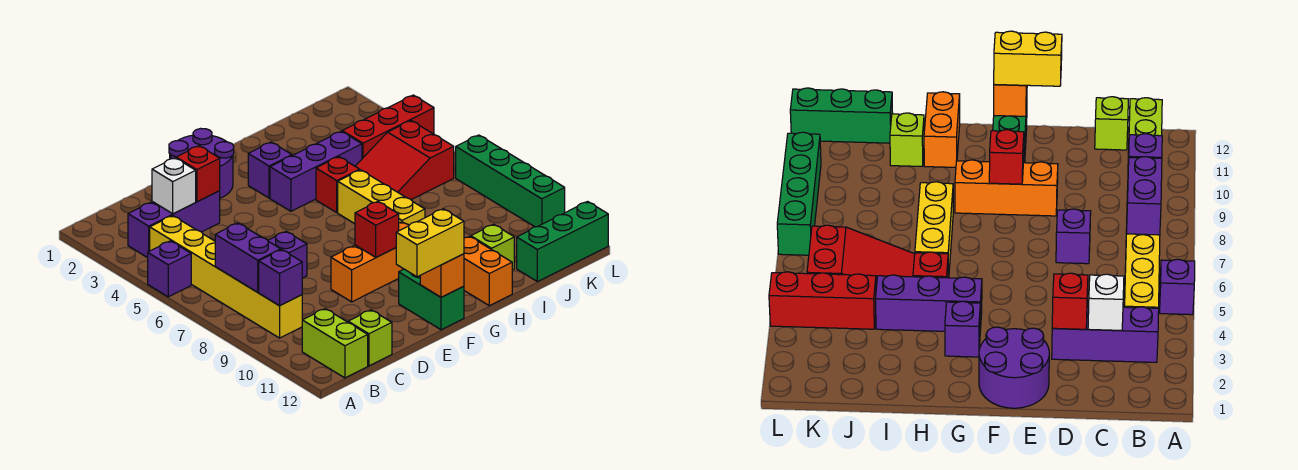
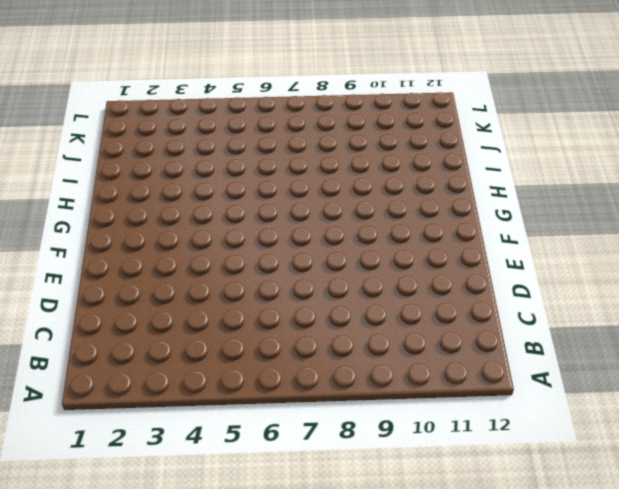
none -> purple 1x1 brick [148,241,191,297]
none -> purple 1x3 brick [128,191,220,258]
none -> yellow 1x6 brick [150,216,302,338]

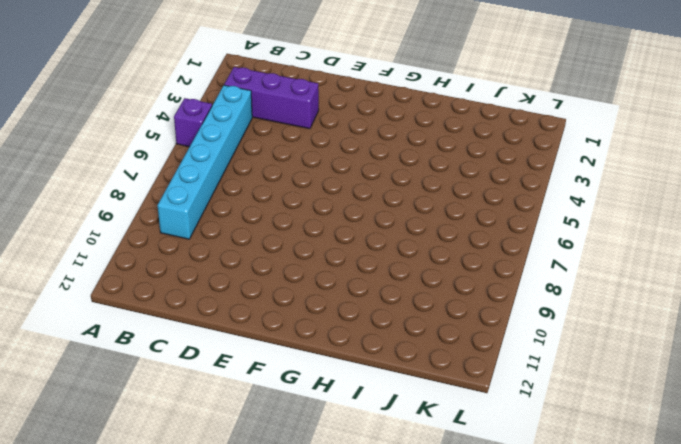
cyan 1x6 brick [157,85,252,239] -> yellow 1x6 brick [150,216,302,338]
none -> lime 1x2 brick [302,309,368,378]
none -> lime 1x1 brick [348,310,392,366]
none -> purple 1x1 brick [268,231,307,278]

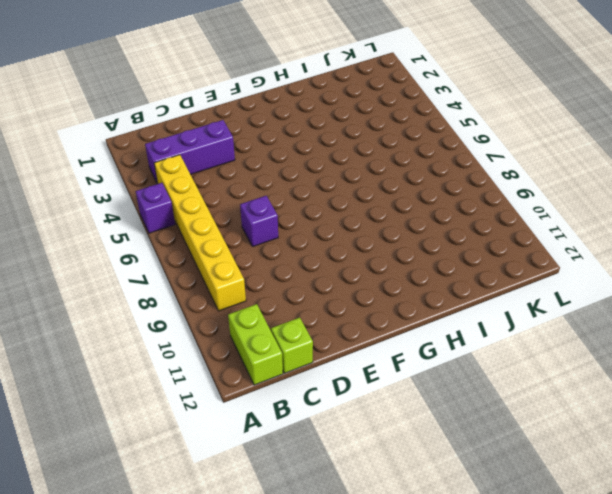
none -> purple 2x2 round brick [169,128,234,198]
none -> orange 1x3 brick [331,222,409,302]
none -> green 1x2 brick [399,269,464,330]

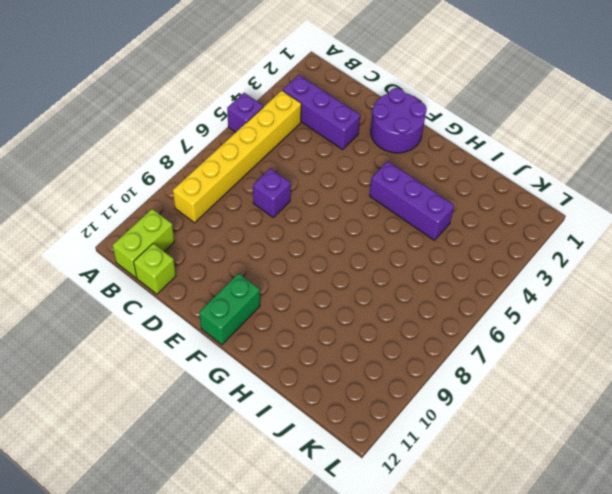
none -> orange 1x3 brick [331,222,409,302]
none -> purple 1x1 brick [248,142,292,198]
none -> red 1x1 brick [316,157,360,212]

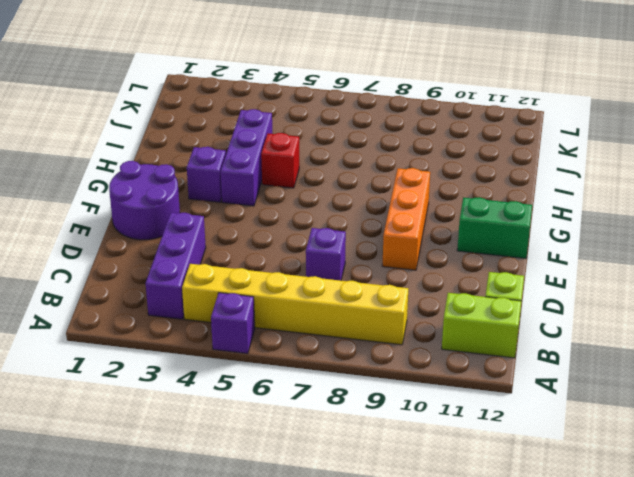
none -> yellow 1x3 brick [338,170,425,225]
none -> orange 1x2 brick [464,236,512,306]
none -> red 2x3 slope [355,121,454,200]

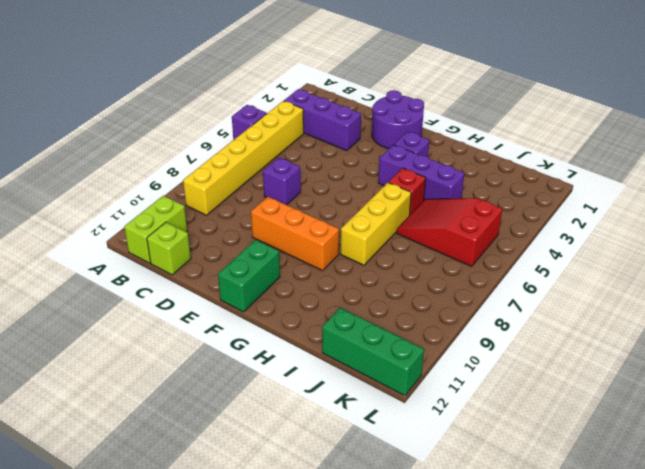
none -> orange 1x2 brick [464,236,512,306]
none -> lime 1x1 brick [471,224,514,270]
none -> red 1x3 brick [342,95,434,159]

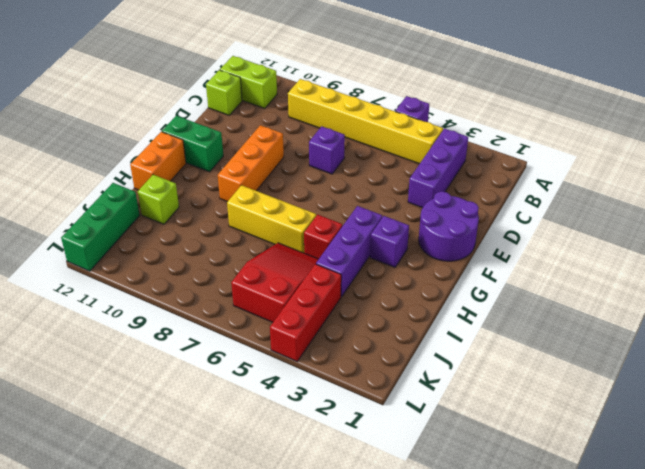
orange 1x2 brick [130,132,186,190] -> orange 1x2 brick turned to [464,236,512,306]
none -> green 1x4 brick [456,135,565,227]
none -> purple 1x2 brick [215,223,281,292]
none -> purple 1x1 brick [259,250,302,306]

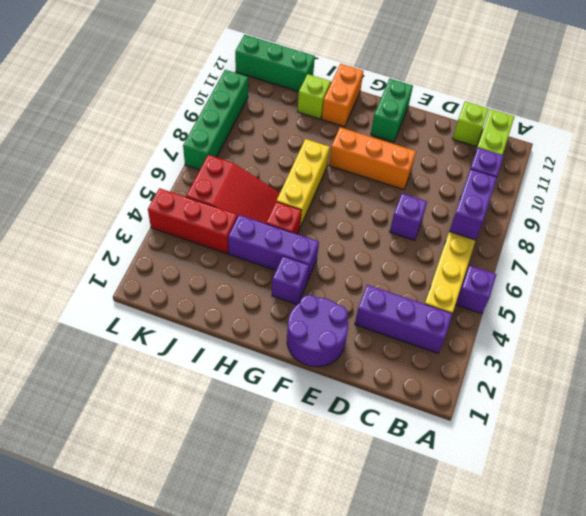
none -> white 1x1 brick [152,158,196,214]
none -> red 1x1 brick [176,146,220,202]
none -> red 1x1 brick [355,202,399,257]

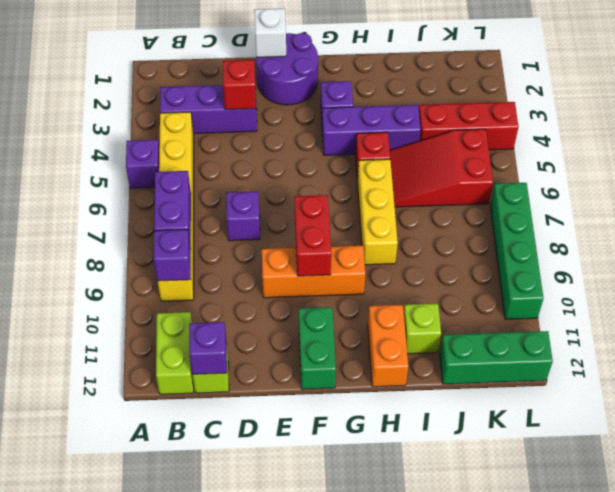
purple 1x1 brick [189,322,227,374] -> none
white 1x1 brick [254,8,286,57] -> white 1x1 brick moved to [152,158,196,214]
red 1x2 brick [295,195,331,276] -> red 1x1 brick [355,202,399,257]
none -> orange 1x1 brick [420,254,464,297]
none -> yellow 1x2 brick [396,209,464,277]

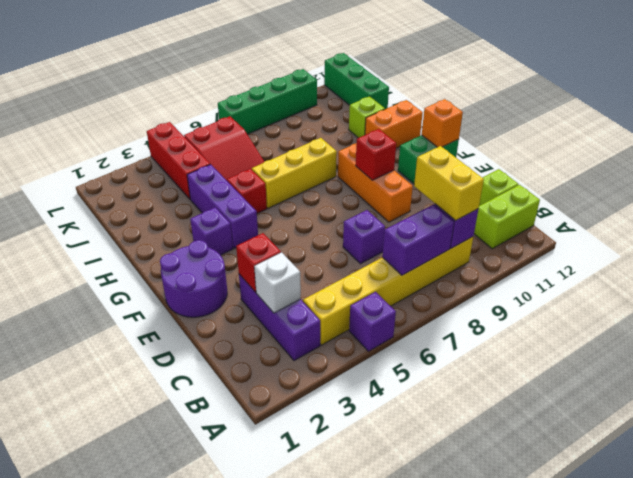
yellow 1x2 brick [414,146,484,221] -> yellow 1x2 brick moved to [396,209,464,277]

